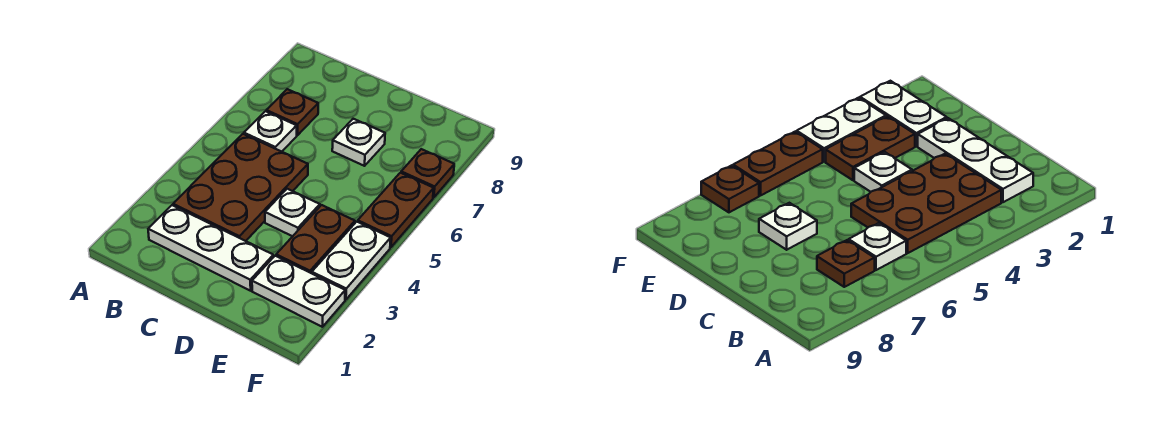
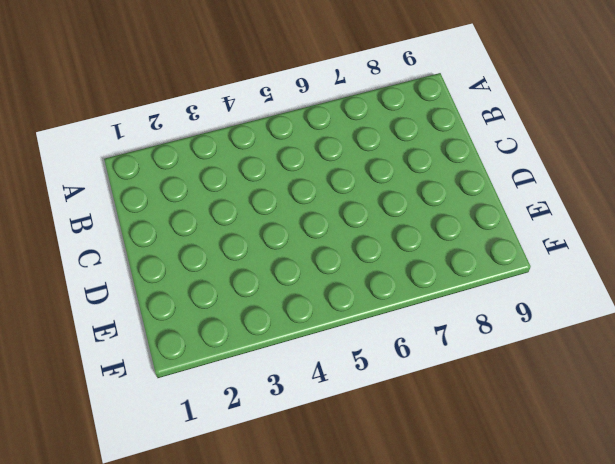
none -> white 1x3 plate [148,205,273,291]
none -> brown 2x3 plate [173,134,308,241]

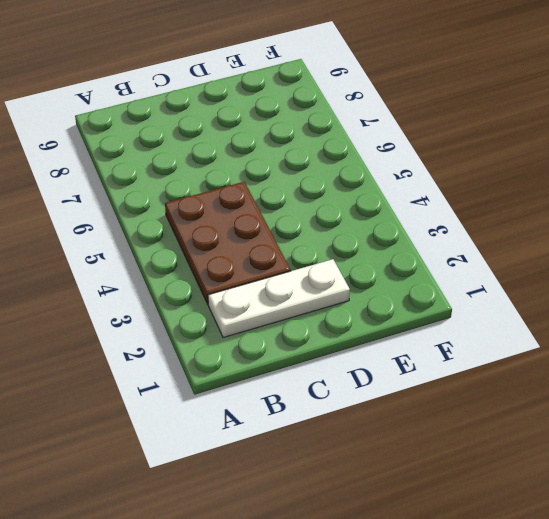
none -> white 1x1 plate [244,111,297,152]
none -> brown 1x1 plate [266,89,318,135]

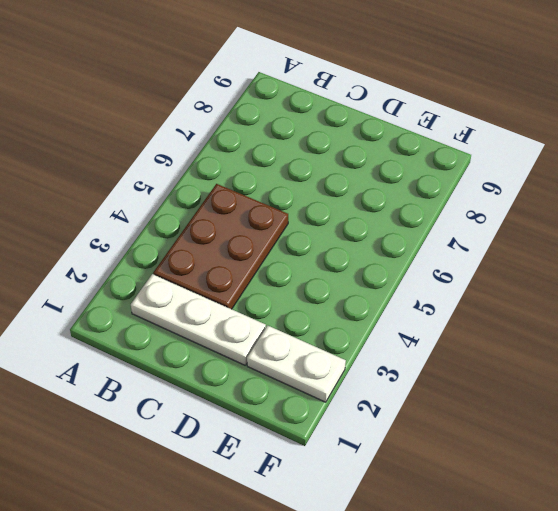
none -> white 1x1 plate [244,111,297,152]
none -> brown 1x1 plate [266,89,318,135]

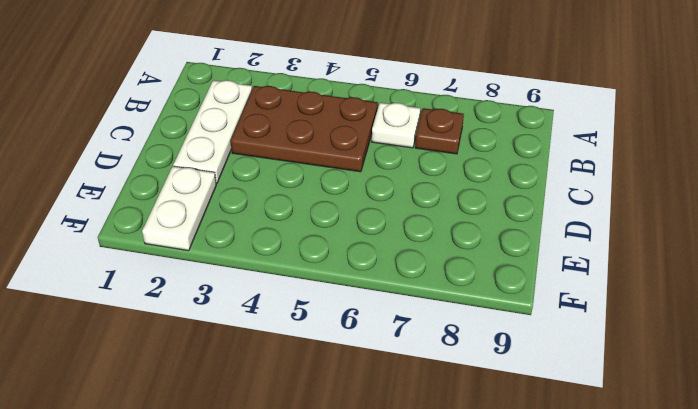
none -> white 1x1 plate [265,189,320,236]
none -> white 1x1 plate [332,119,385,166]

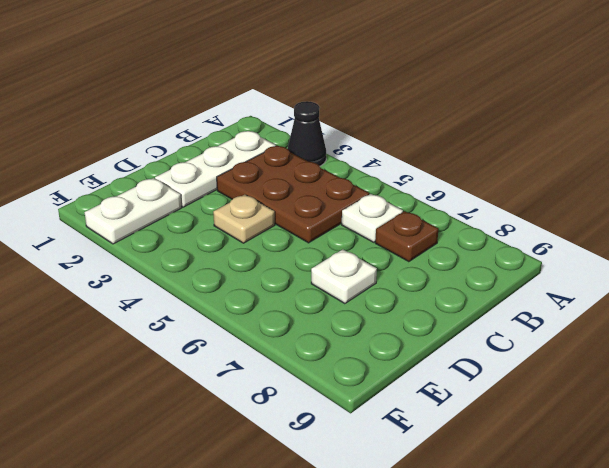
black 1x1 cone [288,101,326,166] -> none
tan 1x1 plate [213,195,275,243] -> white 1x1 plate [265,189,320,236]
none -> brown 1x2 plate [276,205,355,273]
none -> white 1x2 plate [312,222,391,300]

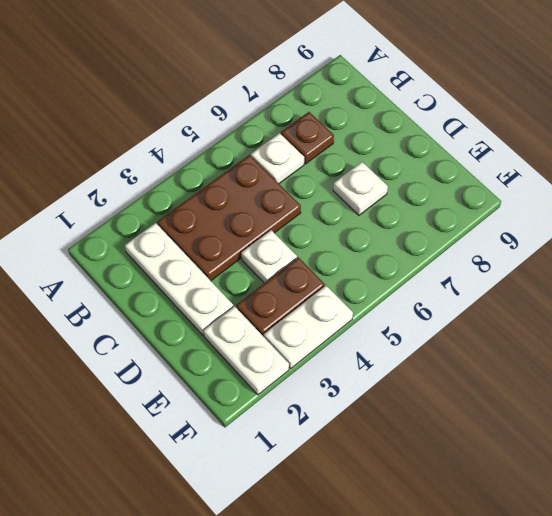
none -> brown 1x2 plate [358,173,434,247]
none -> brown 1x1 plate [401,149,454,198]

